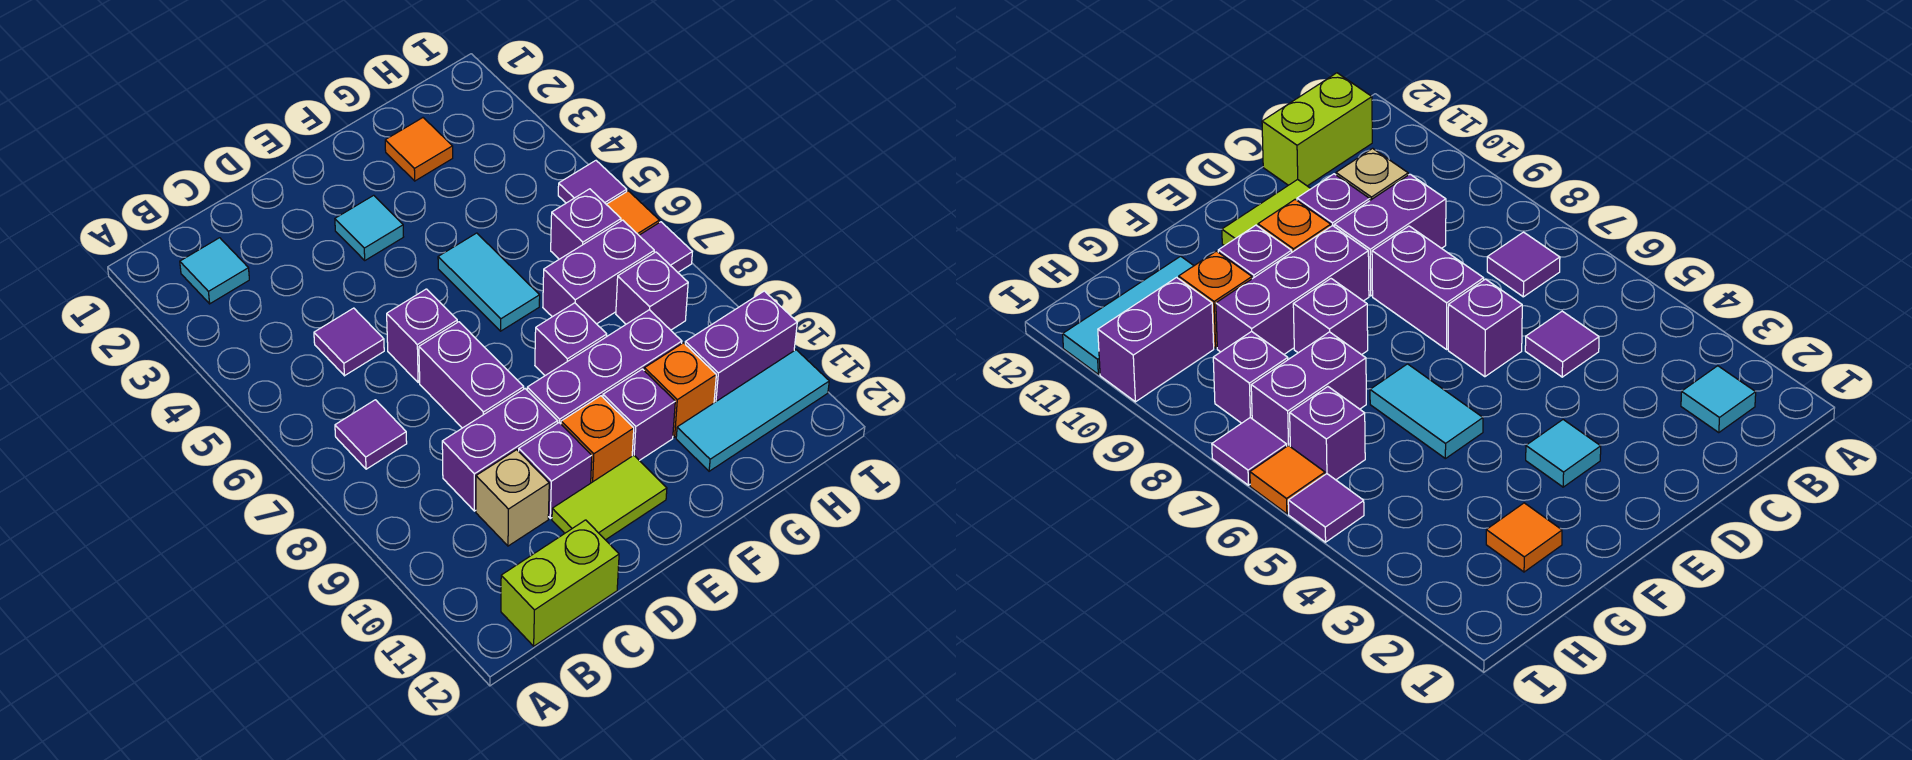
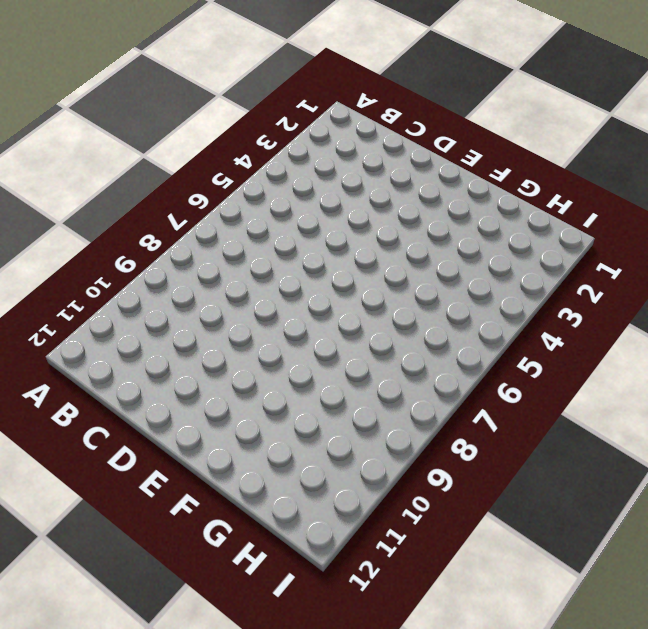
none -> cyan 1x1 tile [180,238,249,304]
none -> purple 1x1 tile [335,400,407,469]
none -> lime 1x2 brick [501,520,619,646]

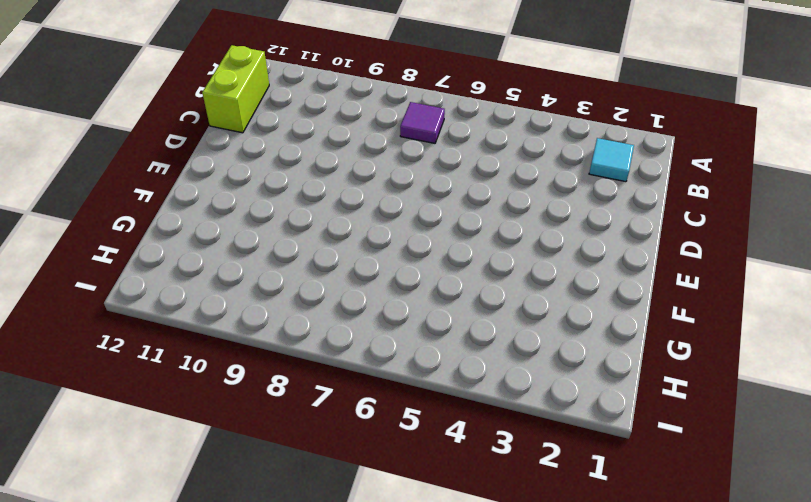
none -> purple 1x1 tile [314,308,384,376]
none -> purple 1x2 brick [442,389,557,511]
none -> tan 1x1 brick [476,450,549,546]

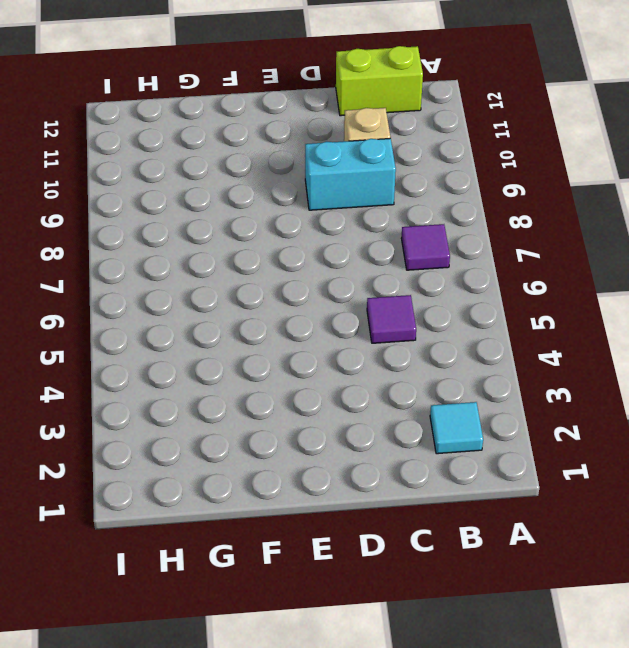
cyan 1x2 brick [305,138,396,210] -> purple 1x2 brick [442,389,557,511]
none -> purple 1x1 brick [387,289,457,382]
none -> purple 1x2 brick [419,322,524,428]
none -> purple 1x1 brick [519,423,592,518]

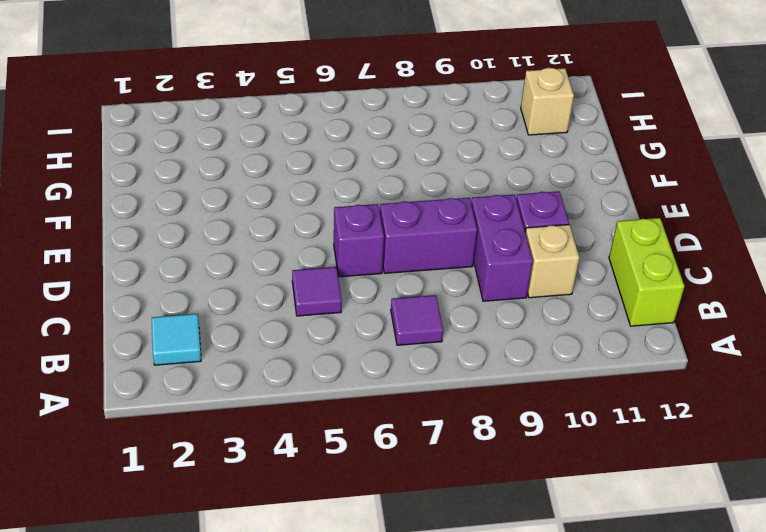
tan 1x1 brick [521,68,574,135] -> cyan 1x3 tile [676,350,829,471]
none -> lime 1x2 tile [552,455,667,540]
none -> cyan 1x1 tile [335,195,403,260]
none -> purple 1x3 brick [527,310,682,424]

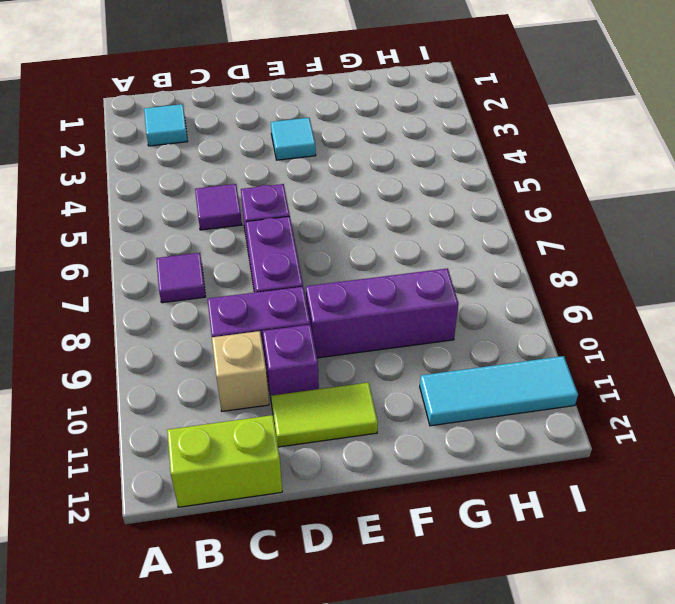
none -> orange 1x1 brick [561,396,634,483]
none -> cyan 1x2 tile [438,233,540,331]
none -> purple 1x1 brick [535,303,607,376]

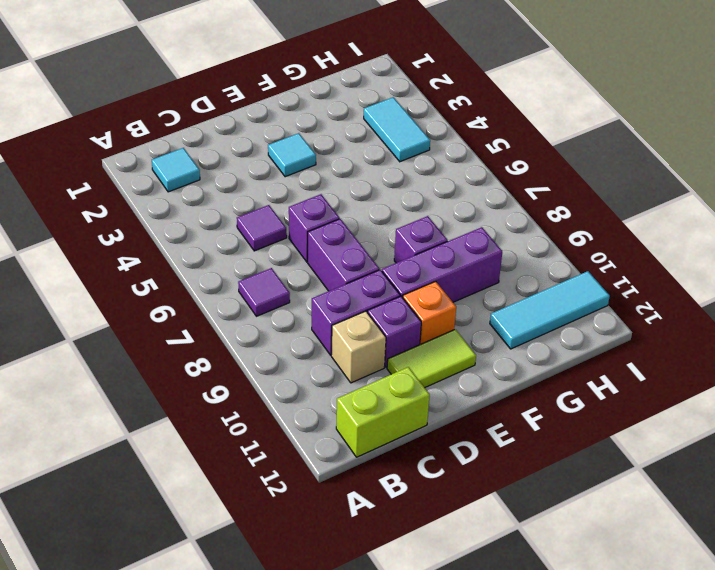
cyan 1x2 tile [364,97,430,162] -> cyan 1x2 tile moved to [438,233,540,331]
none -> purple 1x1 brick [603,369,675,461]
none -> orange 1x1 tile [385,118,453,181]
none -> purple 1x2 brick [543,220,654,324]

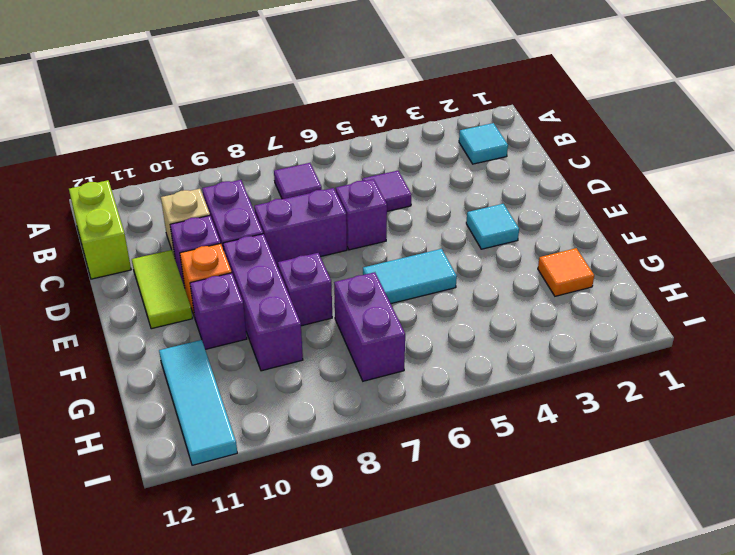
none -> orange 1x1 brick [644,343,716,437]
none -> purple 1x1 brick [551,189,621,259]
none -> purple 1x1 brick [616,252,688,330]

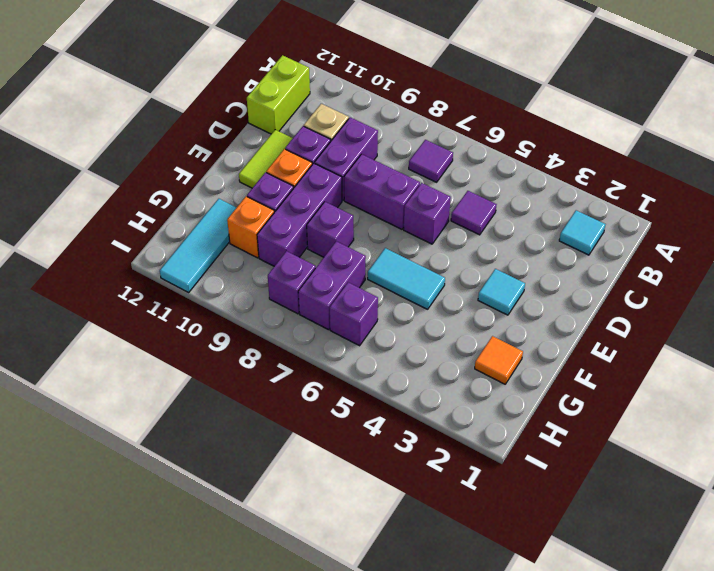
none -> purple 1x2 brick [685,291,797,403]
none -> purple 1x1 tile [558,161,627,204]
none -> orange 1x1 tile [606,191,659,235]

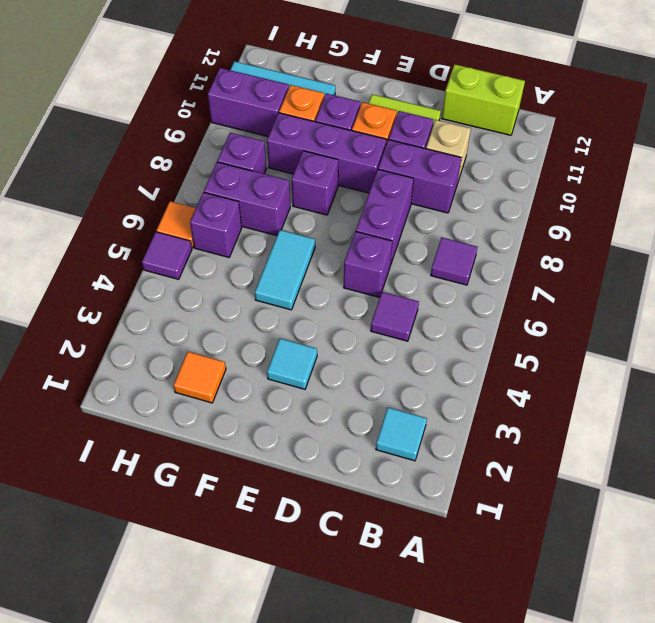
none -> purple 1x1 tile [639,222,692,272]

